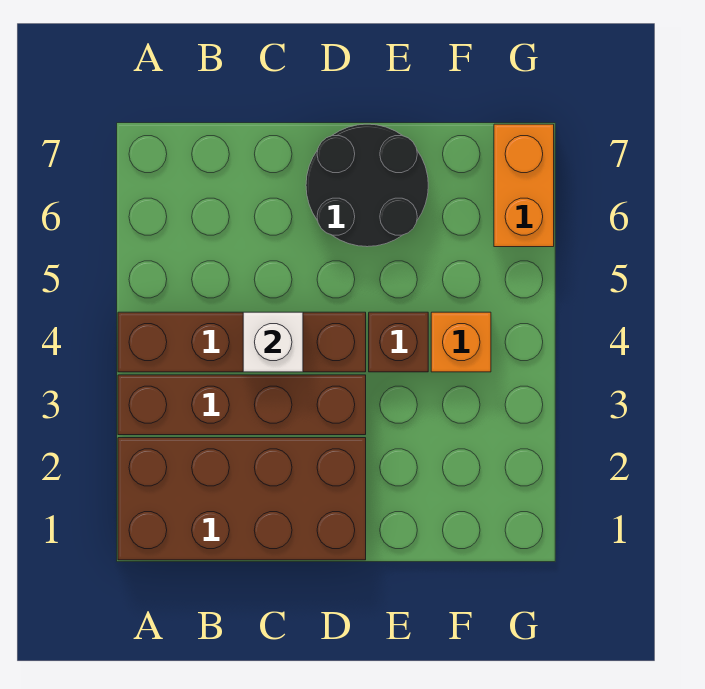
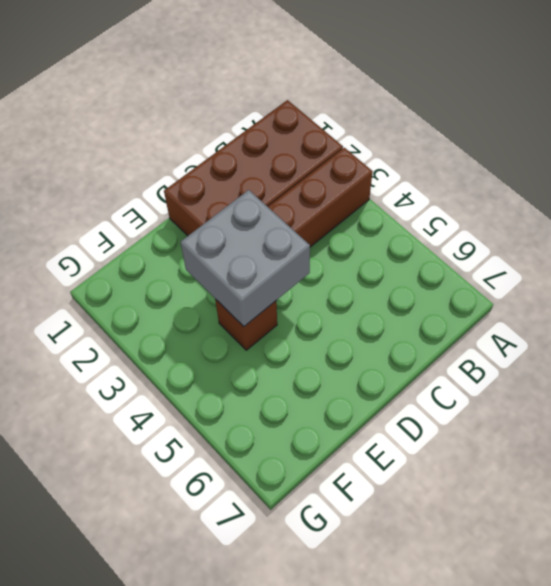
grey 2x2 brick [180,190,310,326] -> none
none -> brown 1x4 brick [118,312,366,372]
none -> black 2x2 round brick [306,124,428,247]

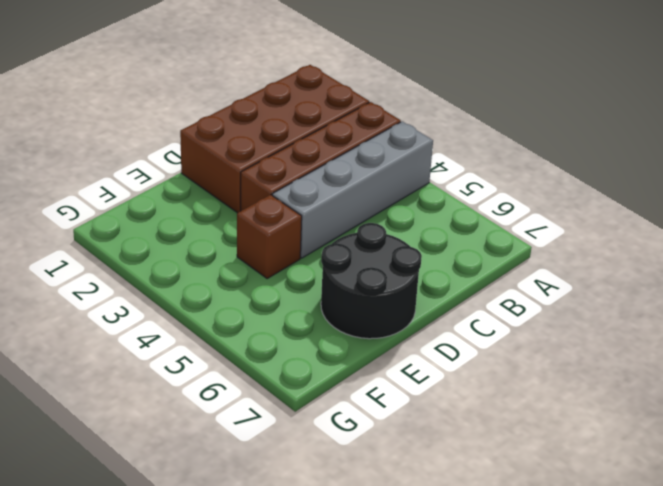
grey 1x4 brick [272,121,433,258] -> brown 1x4 brick [118,312,366,372]
none -> orange 1x1 brick [431,312,491,372]
none -> orange 1x2 brick [494,124,554,247]

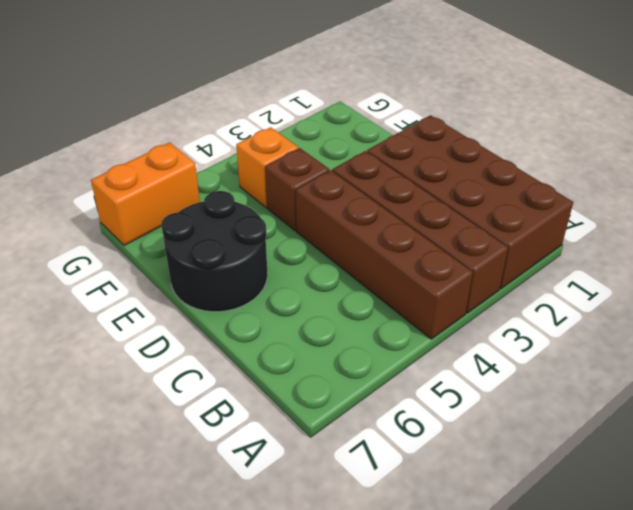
none -> white 1x1 brick [243,312,303,372]

